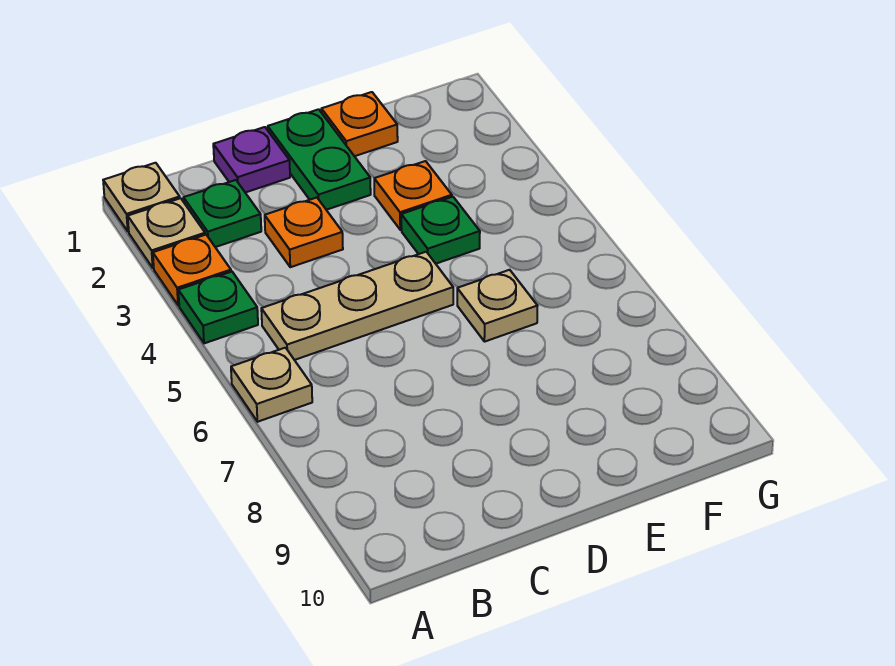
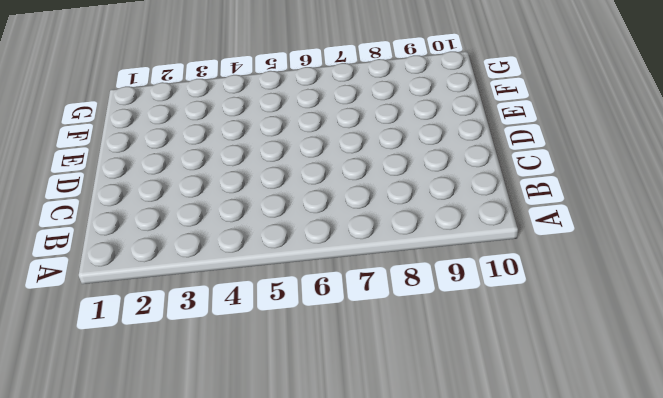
none -> tan 1x1 plate [103,163,180,231]
none -> tan 1x1 plate [128,198,205,268]
none -> orange 1x1 plate [153,235,231,305]

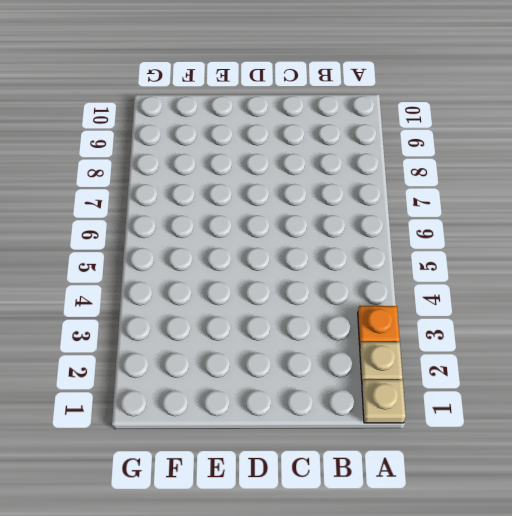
none -> green 1x1 plate [178,272,258,343]
none -> tan 1x1 plate [231,348,312,422]
none -> green 1x1 plate [184,180,261,247]

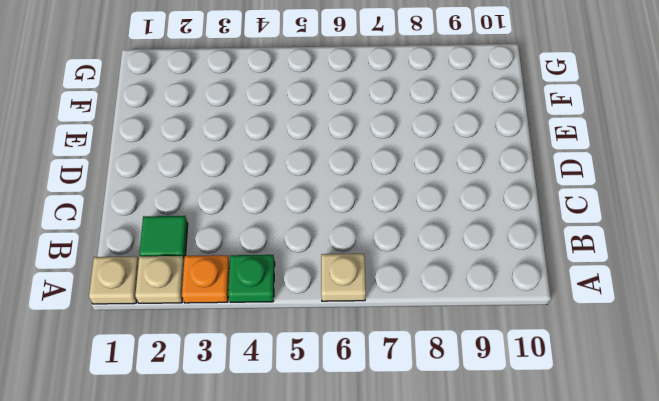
green 1x1 tile [139,216,188,259] -> green 1x1 plate [184,180,261,247]
none -> tan 1x3 plate [261,252,453,360]
none -> purple 1x1 plate [213,127,290,193]
none -> orange 1x1 plate [265,198,343,267]

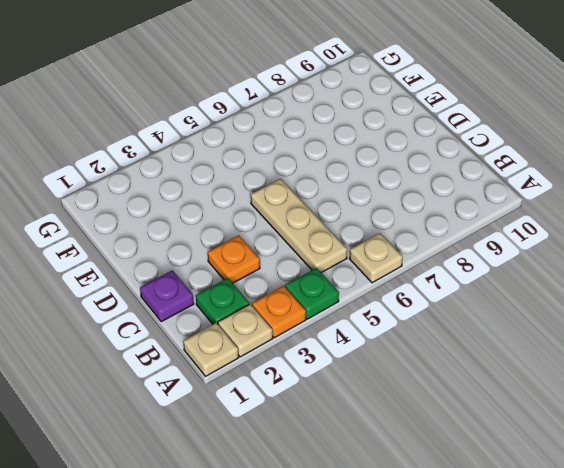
none -> green 1x2 plate [268,109,371,210]
none -> orange 1x1 plate [321,92,398,156]
none -> orange 1x1 plate [374,161,452,230]

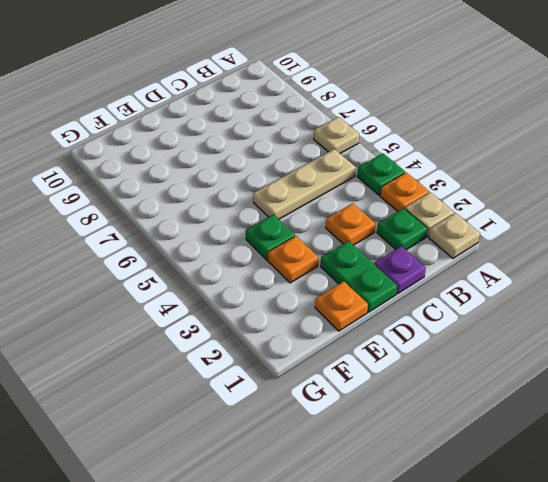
none -> tan 1x1 plate [457,270,537,342]

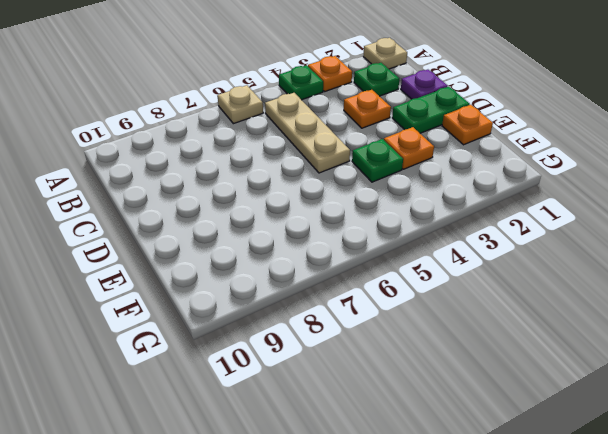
none -> tan 1x1 plate [128,198,205,268]
none -> tan 1x1 plate [457,270,537,342]

